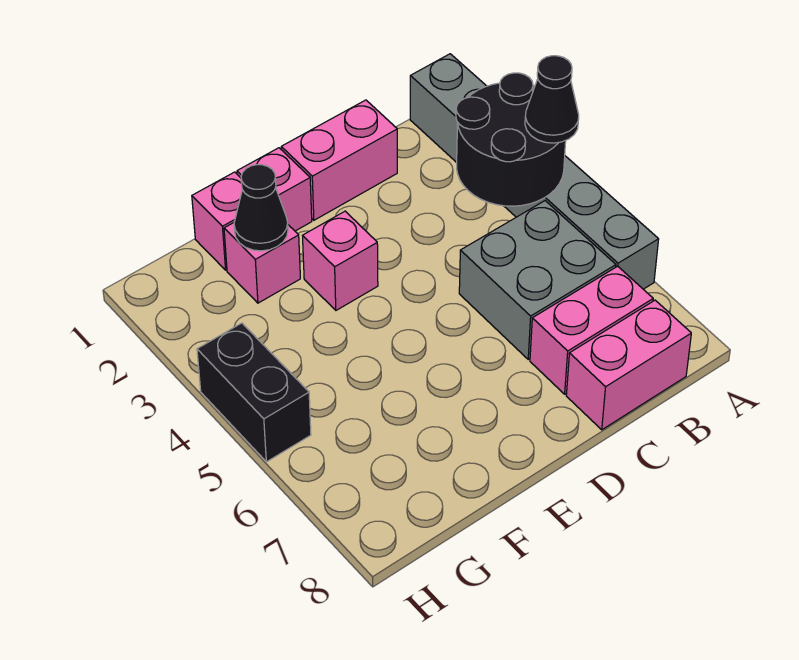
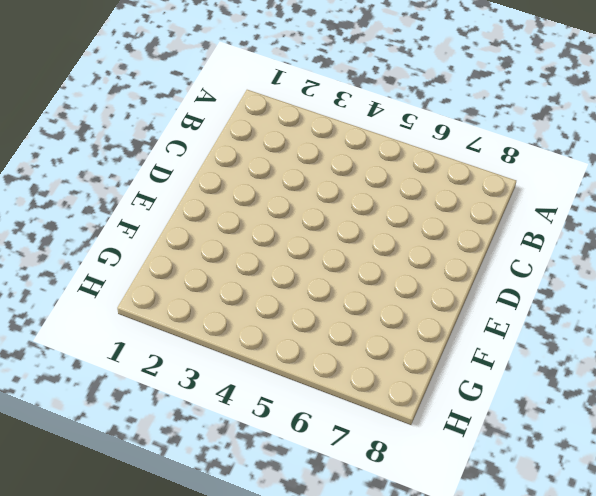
none -> grey 1x6 brick [410,54,659,289]
none -> grey 2x2 brick [459,201,616,359]
none -> pink 1x2 brick [530,266,653,394]

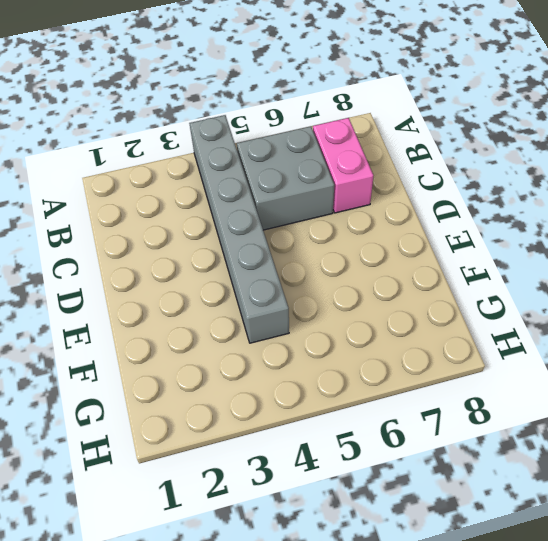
grey 1x6 brick [189,115,289,343] -> grey 1x6 brick turned to [410,54,659,289]
none -> pink 1x2 brick [566,300,691,430]
none -> pink 1x2 brick [281,100,397,220]
none -> pink 1x1 brick [237,148,312,231]

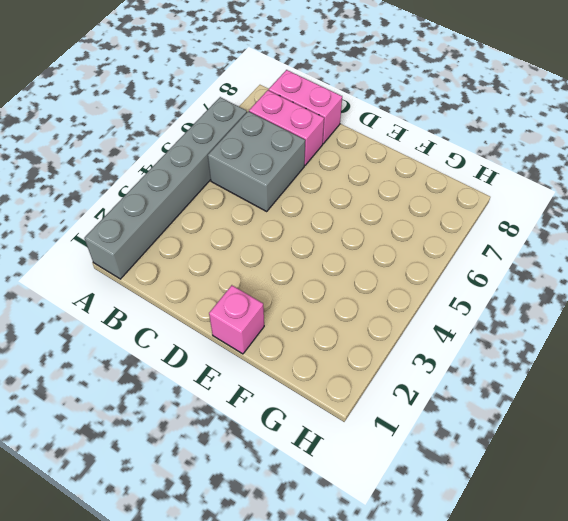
none -> pink 1x2 brick [281,100,397,220]
none -> pink 1x1 brick [303,211,378,310]
none -> pink 1x1 brick [192,172,242,270]

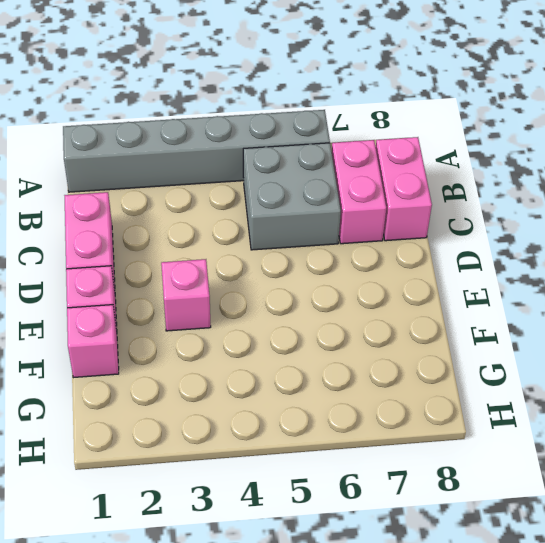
none -> pink 1x1 brick [224,223,300,303]
none -> black 1x2 brick [197,323,311,462]
none -> black 2x2 round brick [456,73,566,206]

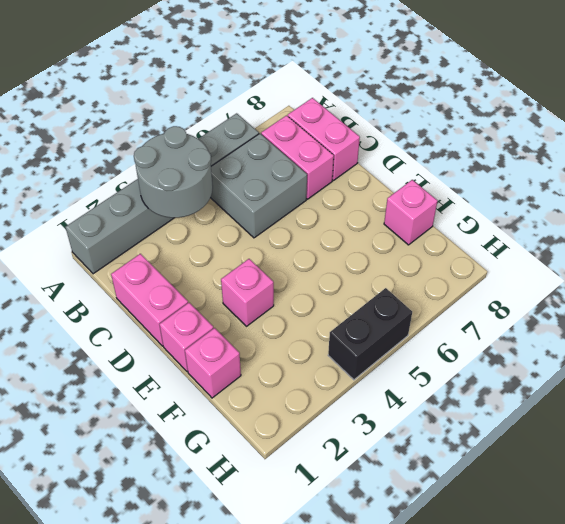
grey 2x2 round brick [134,126,213,218] -> black 2x2 round brick [456,73,566,206]
pink 1x1 brick [384,180,437,245] -> pink 1x1 brick moved to [224,223,300,303]
none -> black 1x1 cone [234,165,288,251]
none -> black 1x1 cone [525,56,579,143]

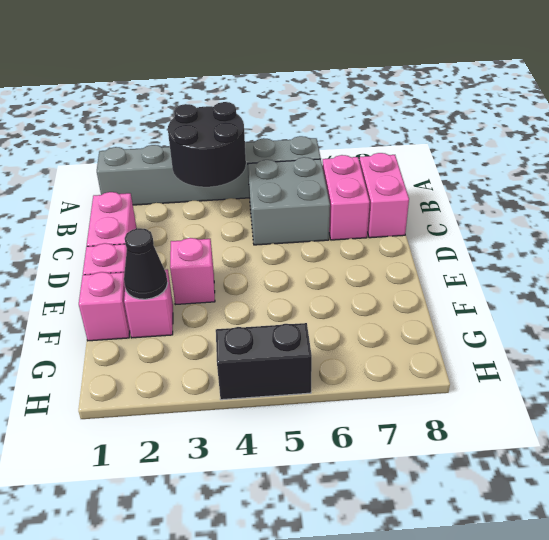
none -> black 1x1 cone [525,56,579,143]

